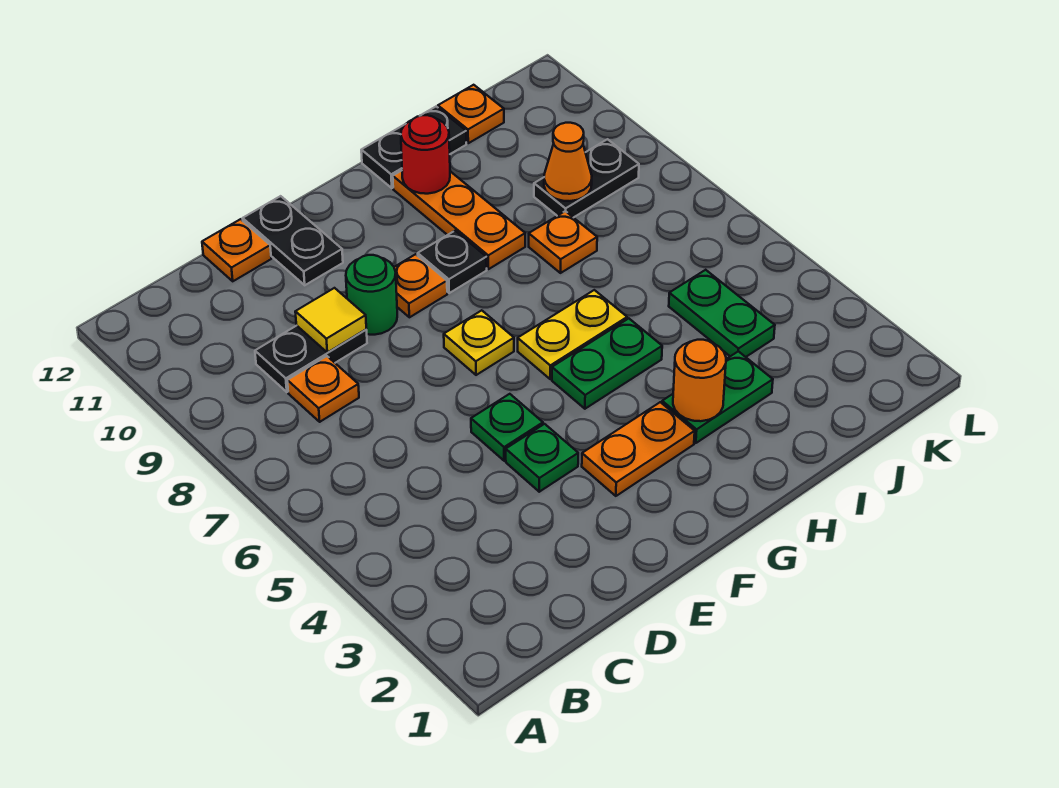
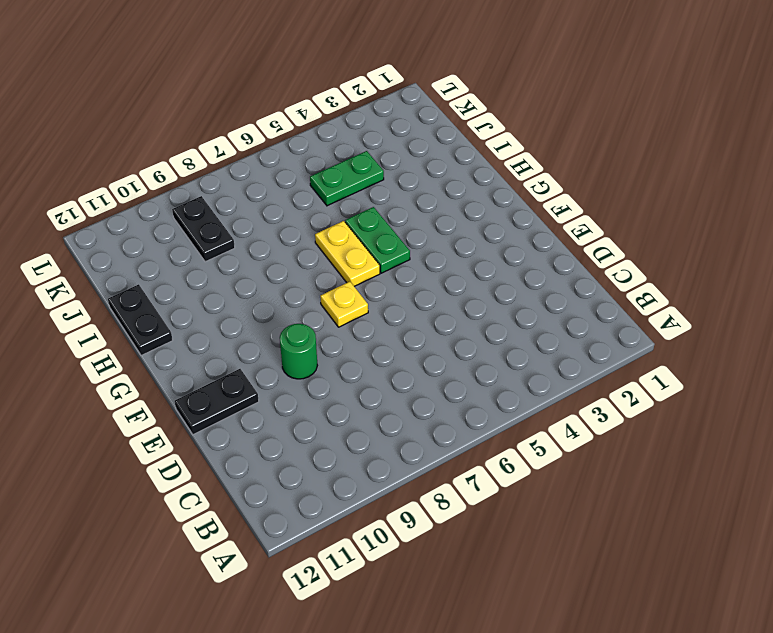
none -> orange 1x1 plate [287,356,359,422]
none -> black 1x2 plate [255,326,367,392]
none -> orange 1x1 plate [202,219,271,281]

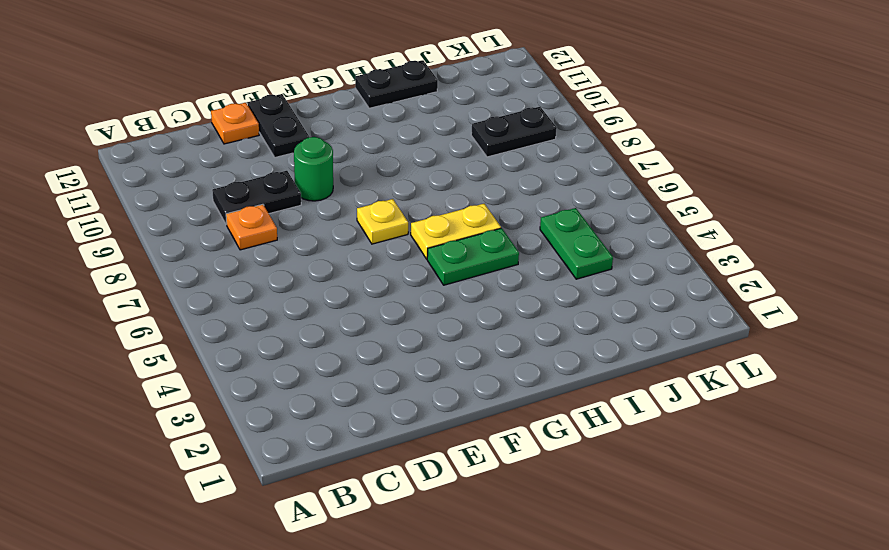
none -> green 1x1 plate [506,424,578,492]
none -> green 1x1 plate [471,394,543,461]
none -> orange 1x2 plate [582,402,695,496]

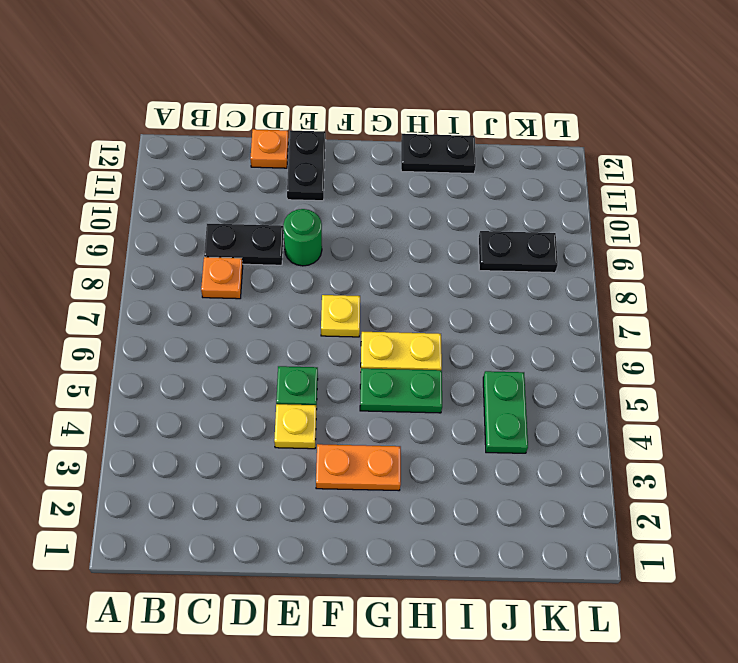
yellow 1x1 plate [274,404,316,449] -> green 1x1 plate [506,424,578,492]
none -> orange 1x1 plate [394,254,447,317]
none -> black 1x1 plate [418,231,487,293]
none -> green 1x2 plate [662,351,773,443]

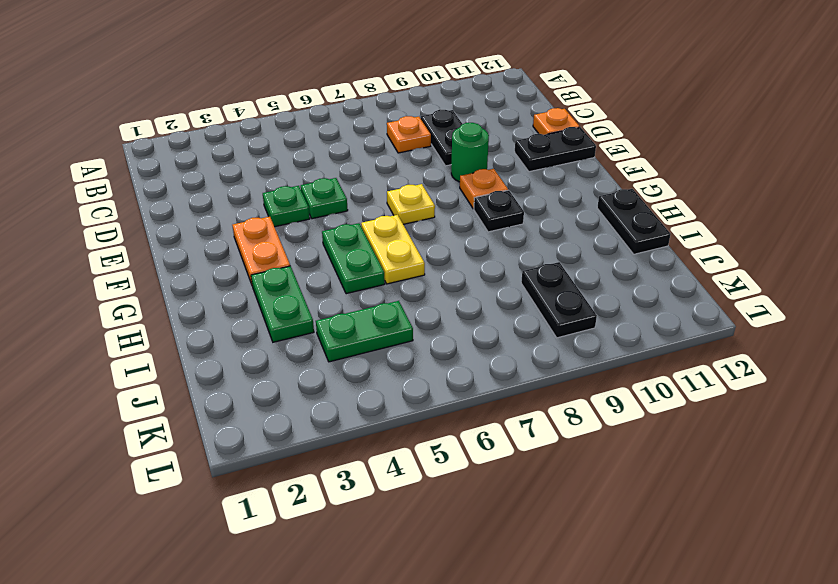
none -> orange 1x3 plate [393,171,525,269]
none -> orange 1x1 plate [529,211,597,273]
none -> orange 1x1 plate [438,85,504,143]

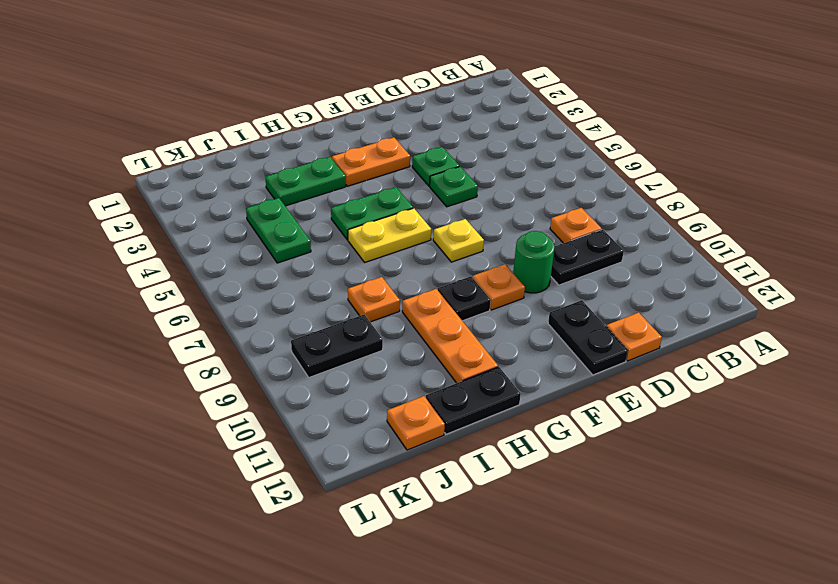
none -> yellow 1x1 tile [295,288,366,353]
none -> orange 1x1 round brick [673,340,726,421]
none -> red 1x1 round brick [401,115,450,194]

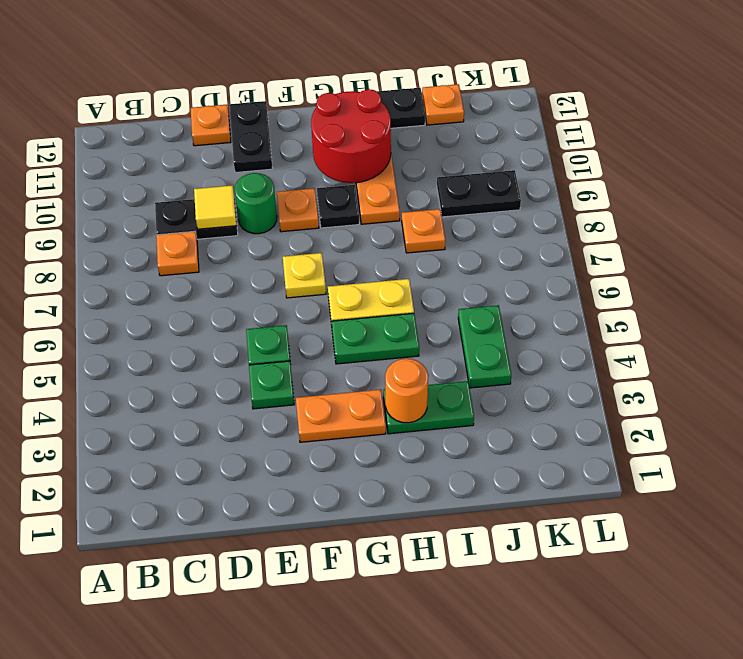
red 2x2 round brick [311,89,391,183] -> red 1x1 round brick [401,115,450,194]
none -> orange 1x1 cone [544,123,592,201]

